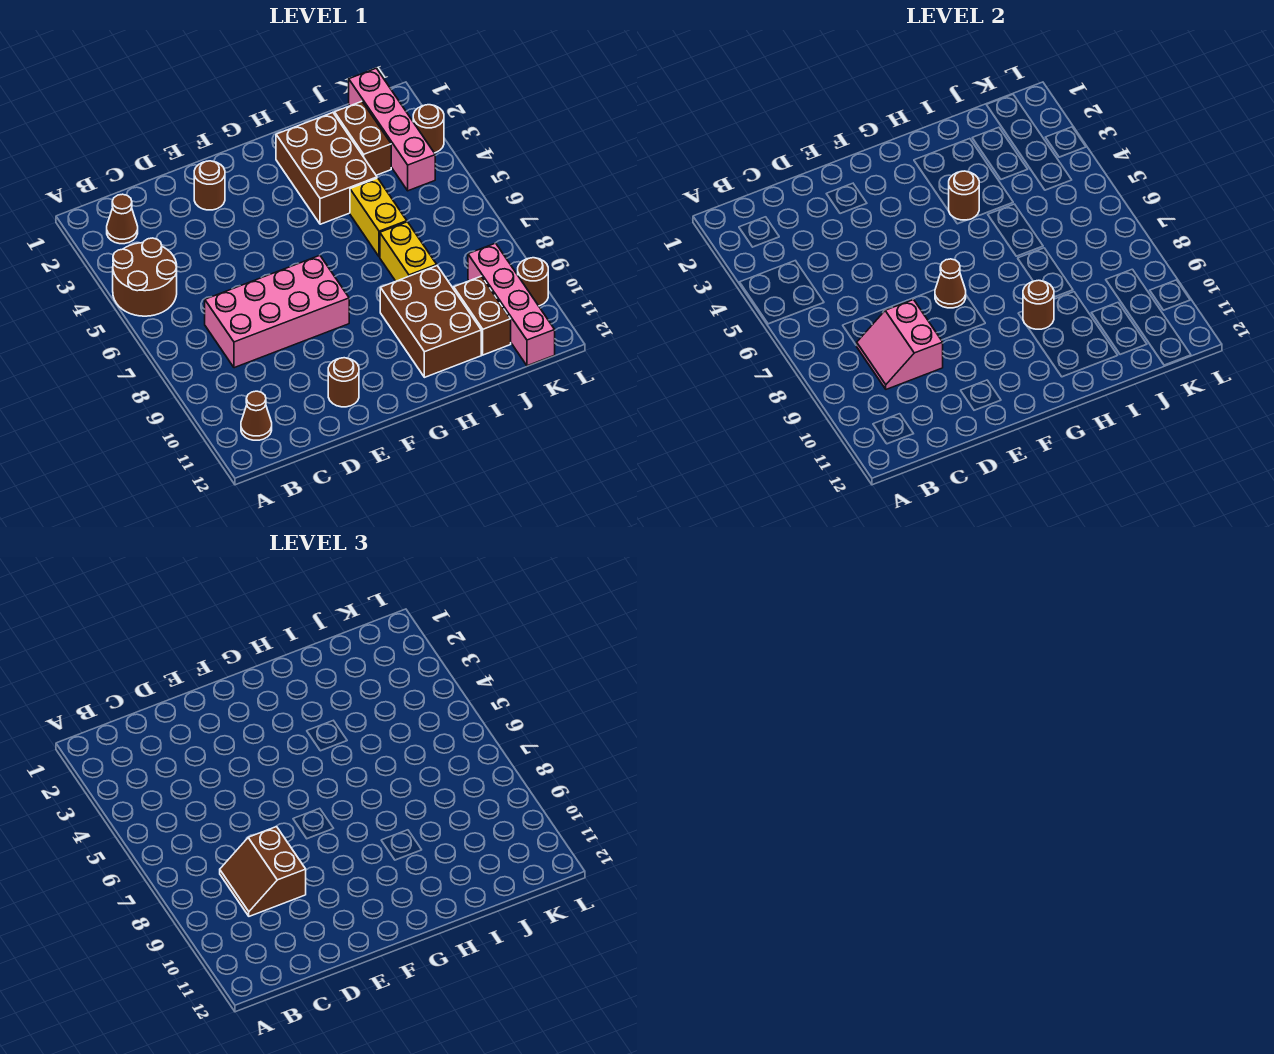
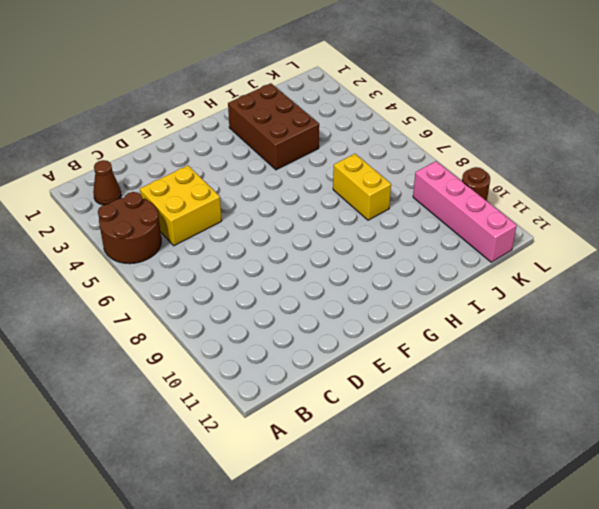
yellow 2x2 brick [140,166,222,246] -> none
none -> brown 1x1 cone [241,391,272,440]
none -> pink 2x4 brick [205,255,349,368]
none -> brown 1x1 round brick [194,161,225,210]

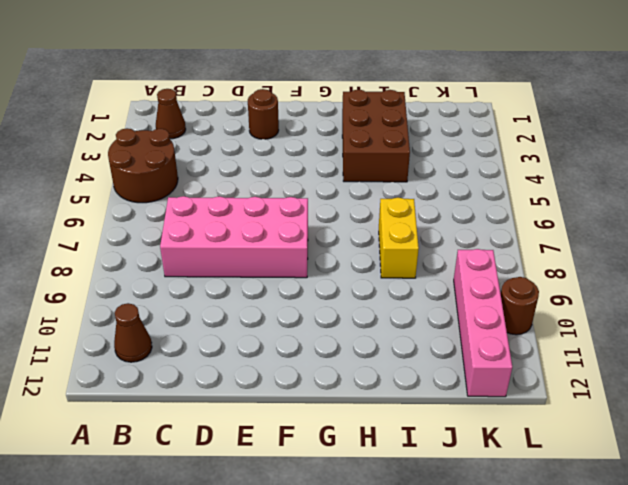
none -> brown 1x1 round brick [328,358,359,407]
none -> brown 2x3 brick [380,266,481,377]
none -> yellow 1x2 brick [350,178,407,257]

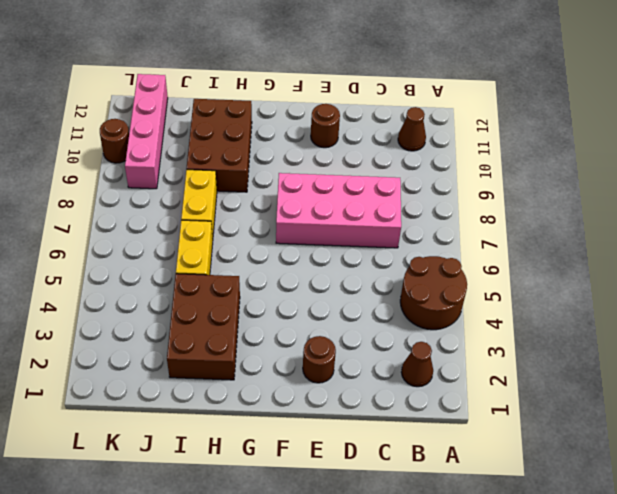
none -> brown 1x2 brick [334,101,391,175]
none -> brown 1x2 brick [454,276,511,355]
none -> pink 1x4 brick [349,68,435,191]

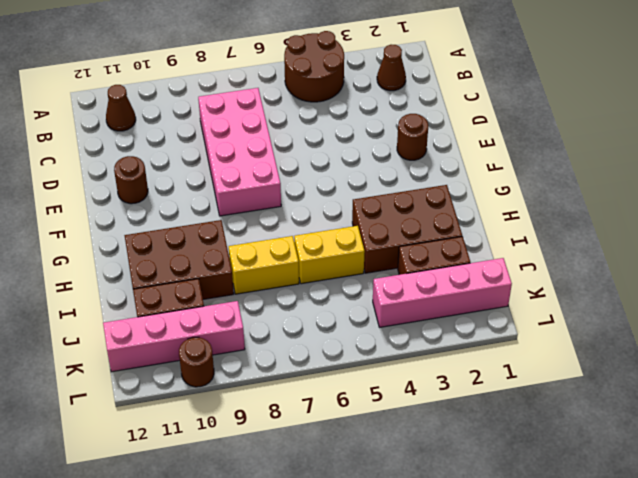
none -> brown 1x1 round brick [413,105,444,153]
none -> pink 2x2 slope [856,300,943,389]
none -> brown 1x1 cone [935,259,966,308]

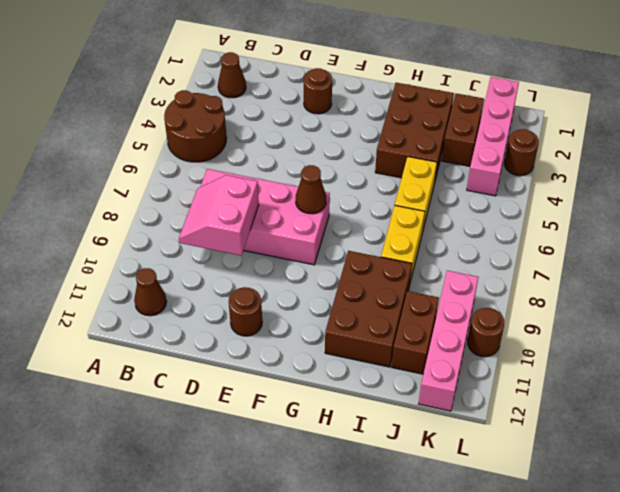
none -> brown 1x1 round brick [949,171,979,220]
none -> brown 1x1 round brick [1023,280,1054,329]
none -> brown 2x2 slope [220,827,306,916]

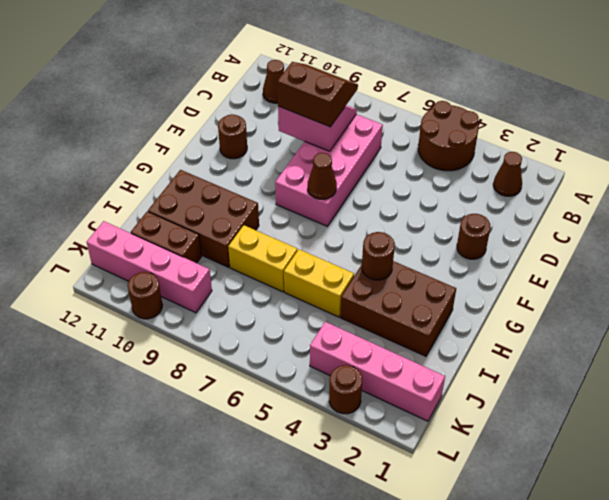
none -> brown 1x2 brick [334,101,391,175]
none -> brown 1x1 round brick [1023,280,1054,329]

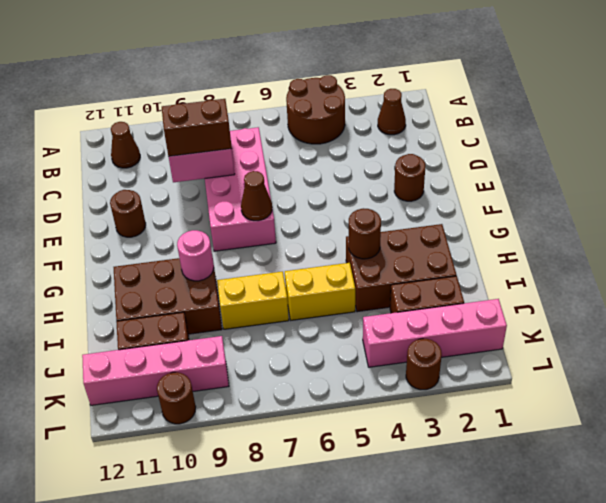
pink 1x1 round brick [177,230,214,281] -> brown 1x1 round brick [1023,280,1054,329]

